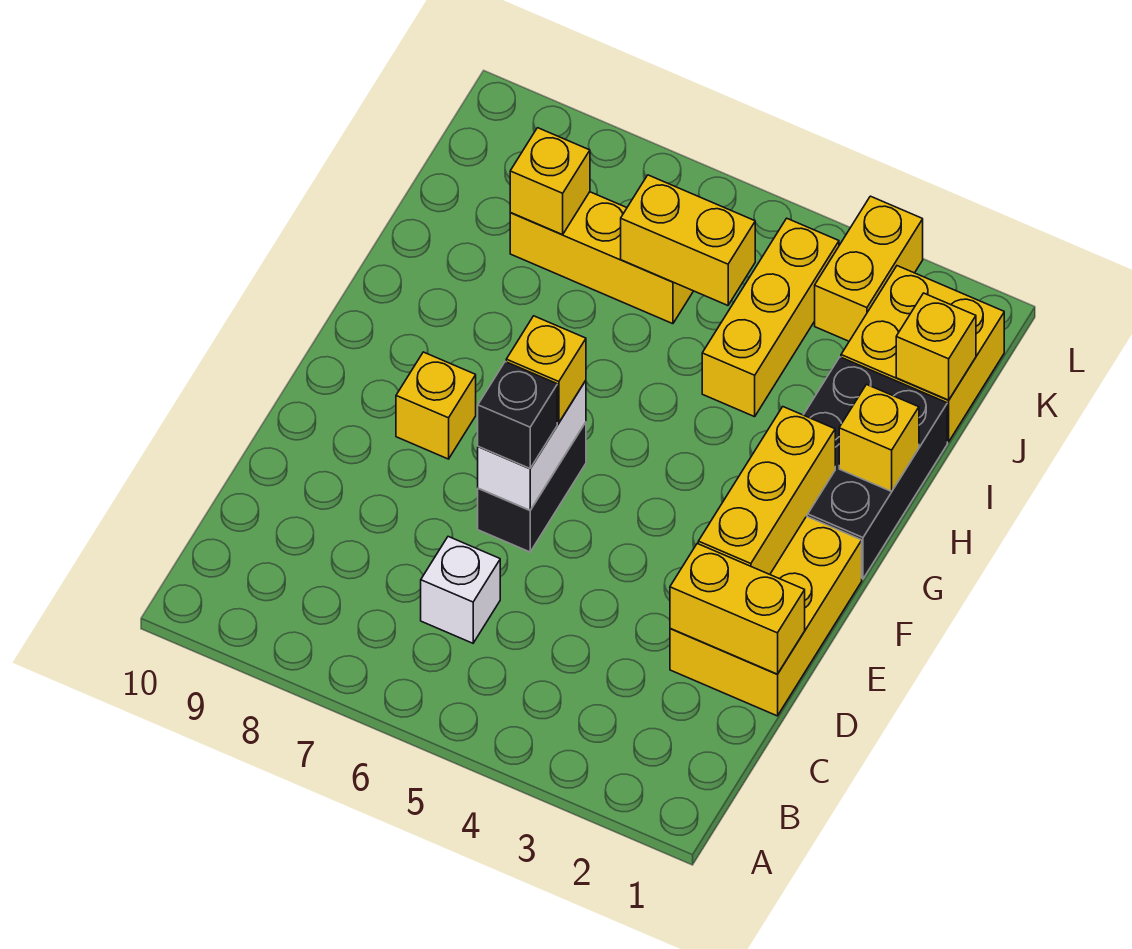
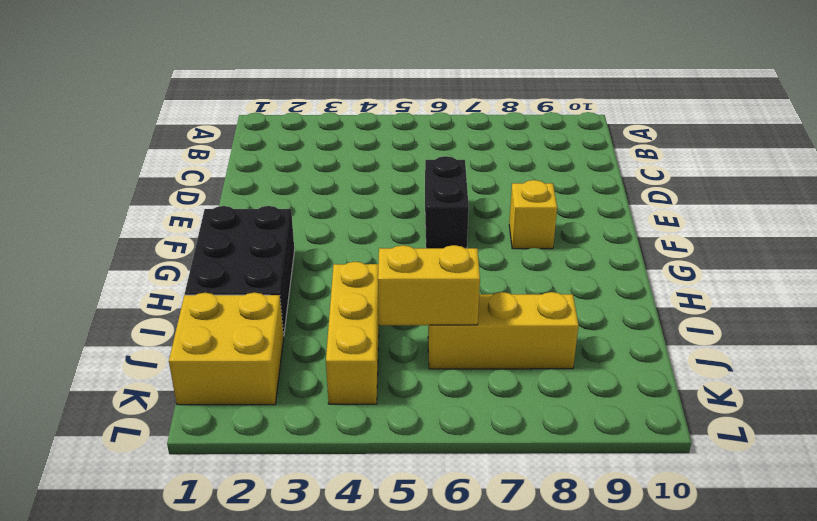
none -> white 1x1 brick [421,537,500,643]
none -> yellow 2x3 brick [670,516,862,716]
none -> yellow 1x2 brick [815,196,923,341]

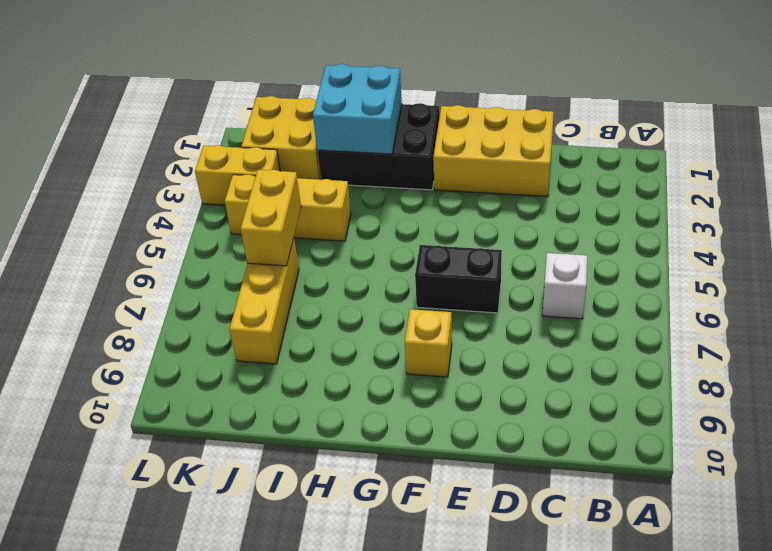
cyan 2x2 brick [313,64,402,154] -> yellow 1x1 brick [839,385,919,491]
none -> yellow 1x2 brick [670,544,805,674]
none -> yellow 1x3 brick [698,407,835,574]
none -> white 1x2 brick [478,381,586,510]

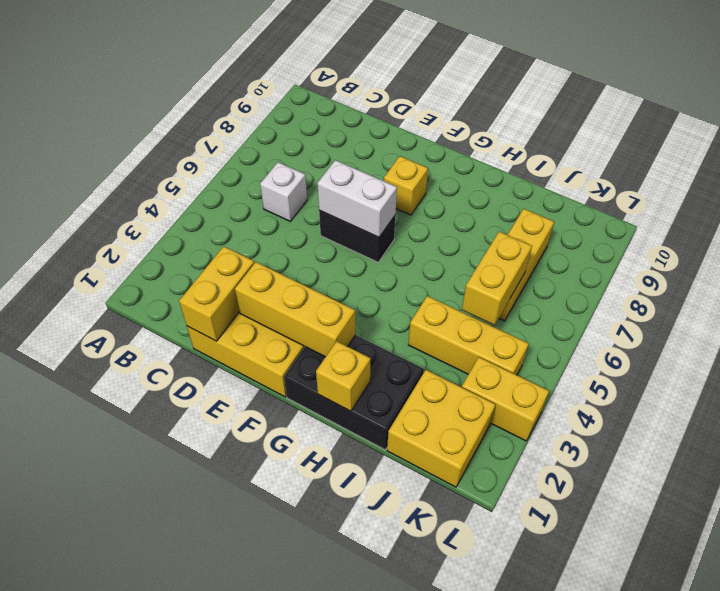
none -> yellow 1x1 brick [896,293,976,400]
none -> yellow 1x1 brick [510,128,590,235]
none -> black 1x1 brick [478,362,557,469]

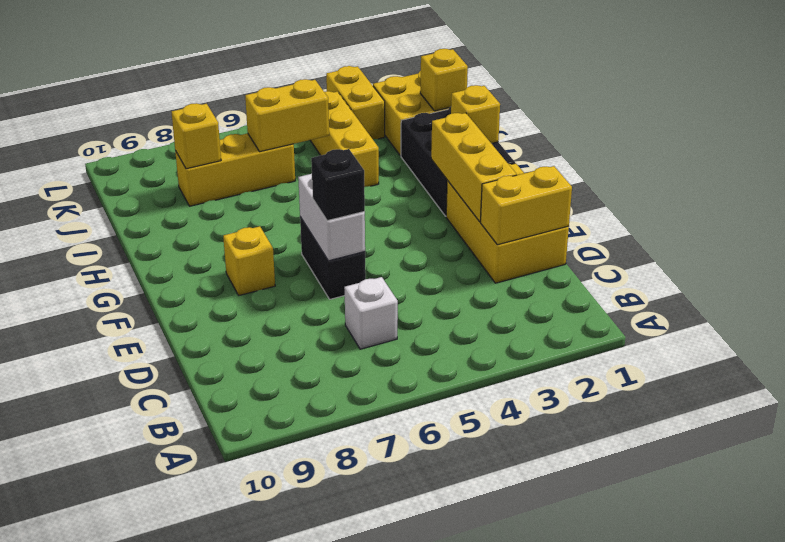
none -> yellow 1x1 brick [506,316,586,423]

